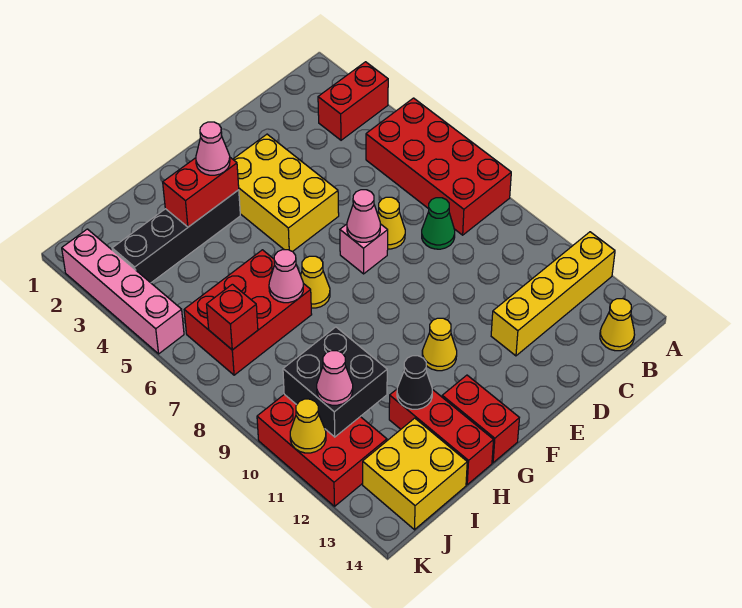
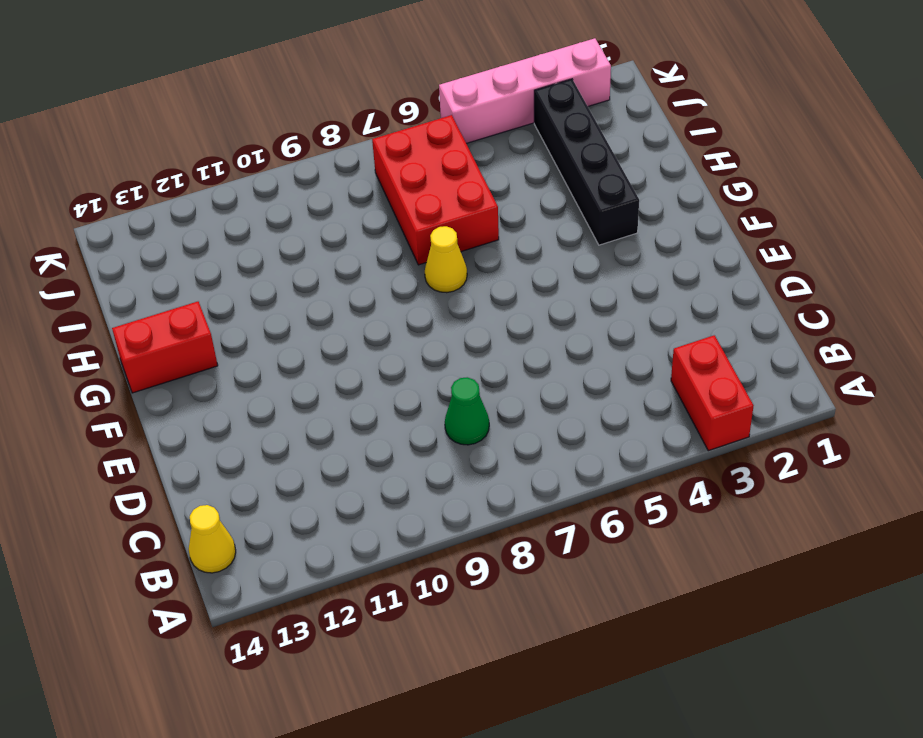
none -> red 2x4 brick [366,98,511,235]
none -> yellow 1x4 brick [491,232,615,356]
none -> yellow 1x1 cone [378,197,405,249]

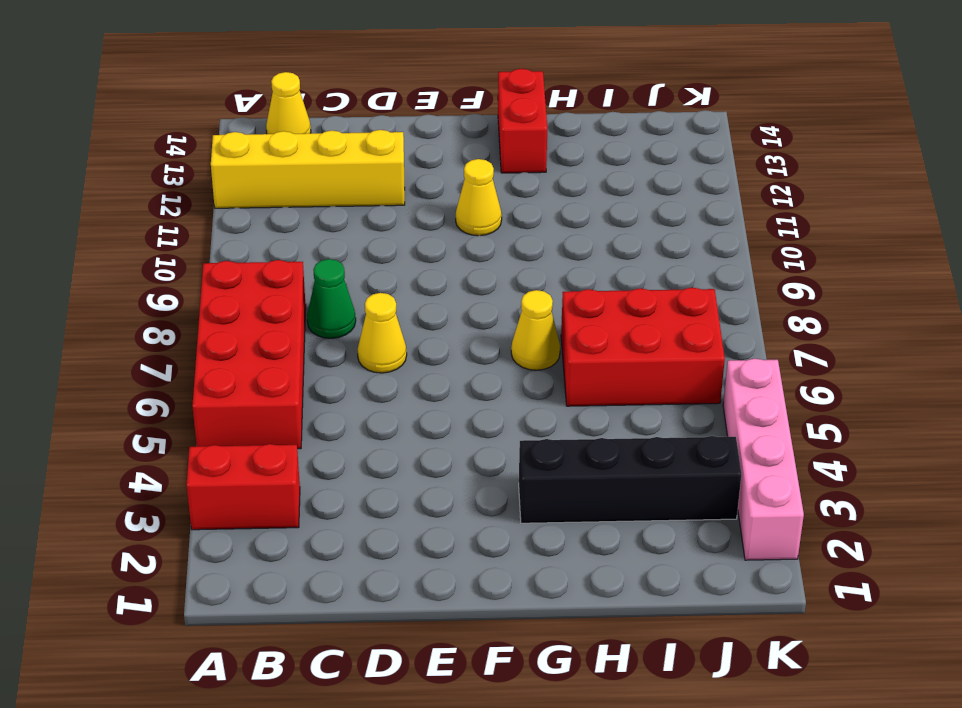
none -> yellow 2x3 brick [233,134,339,252]
none -> pink 1x1 brick [340,224,388,274]
none -> red 1x3 brick [389,389,494,485]

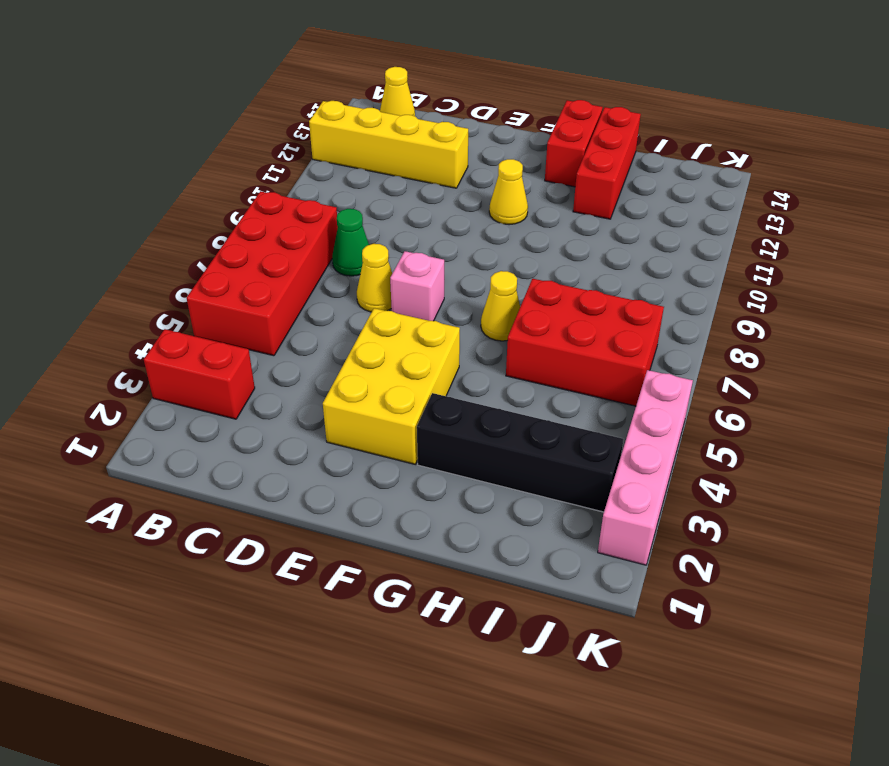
none -> yellow 2x2 brick [363,418,467,530]
none -> red 2x3 brick [257,394,387,506]
none -> pink 1x1 cone [347,190,380,242]

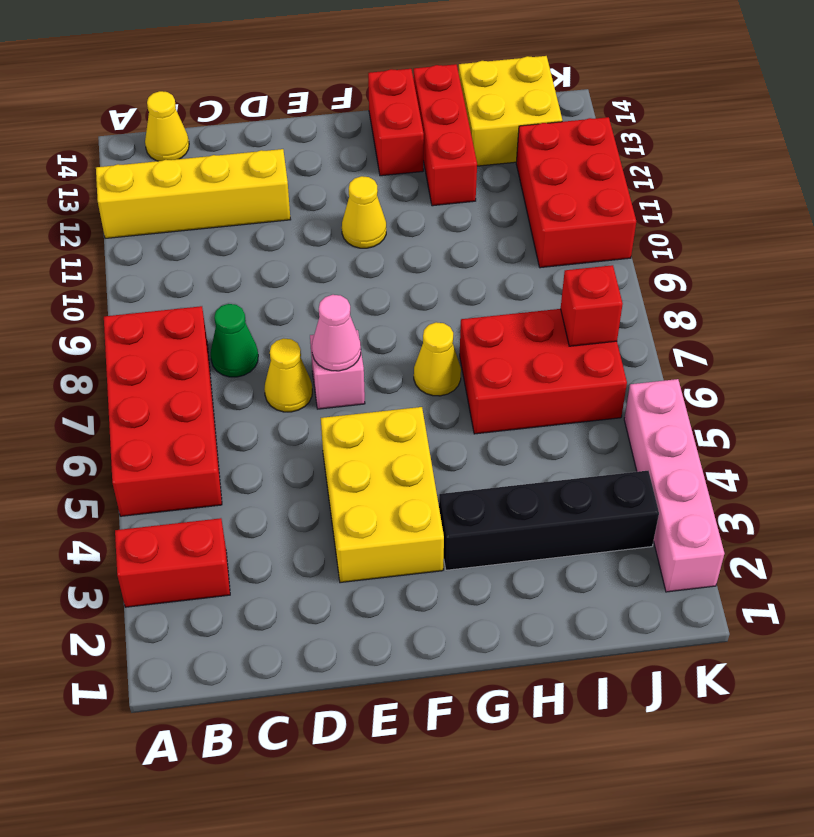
none -> red 1x2 brick [163,158,239,227]
none -> pink 1x1 cone [269,250,303,303]
none -> black 1x1 cone [397,356,432,409]

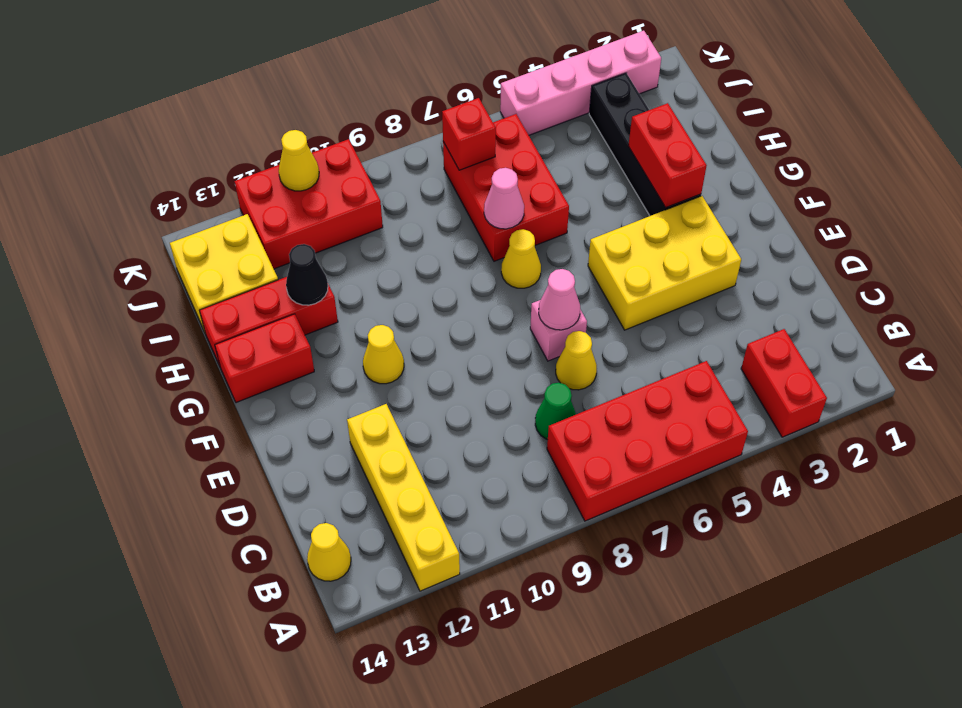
none -> black 2x2 brick [283,327,387,437]
none -> pink 1x1 cone [196,122,230,175]
none -> pink 1x1 cone [317,351,353,405]

